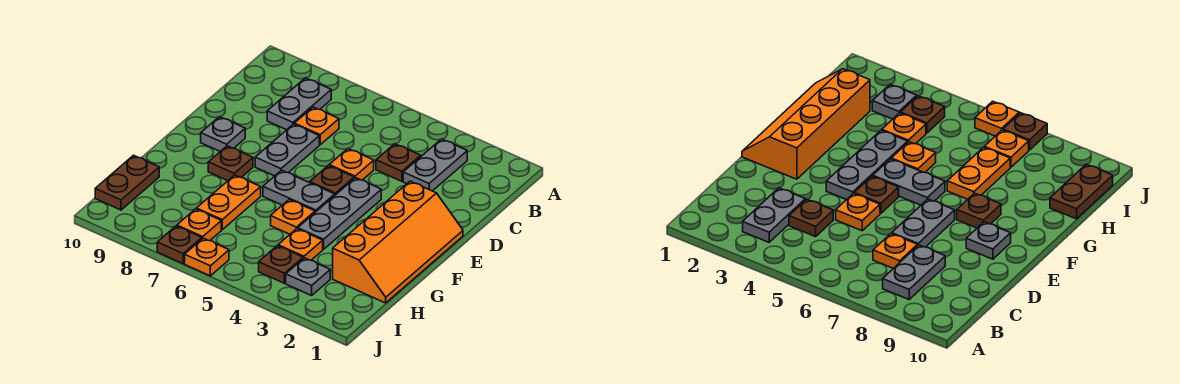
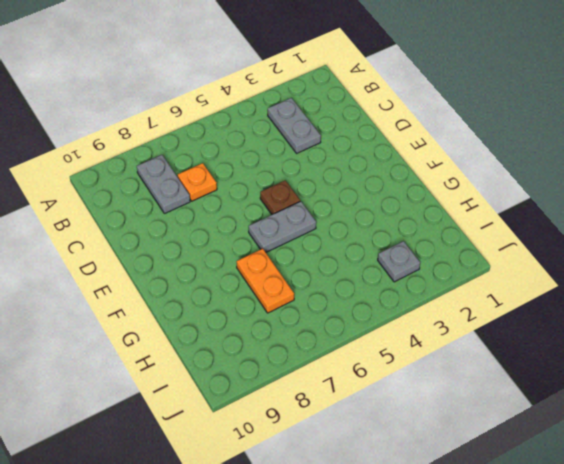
none -> brown 1x1 plate [376,144,421,181]
none -> orange 1x1 plate [329,149,374,180]
none -> grey 1x2 plate [255,124,319,176]

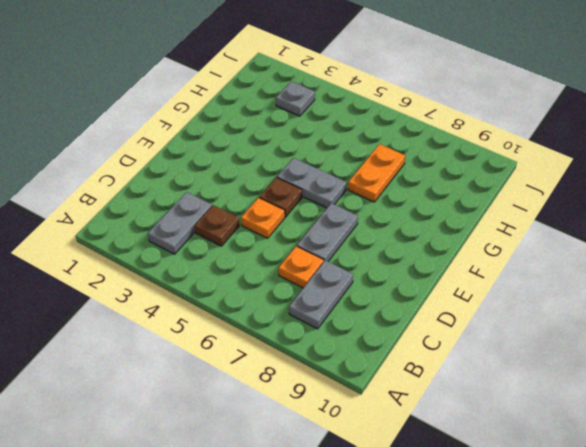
none -> orange 2x4 slope [333,181,463,303]
none -> grey 1x3 plate [298,178,381,249]
none -> grey 1x1 plate [201,117,245,151]

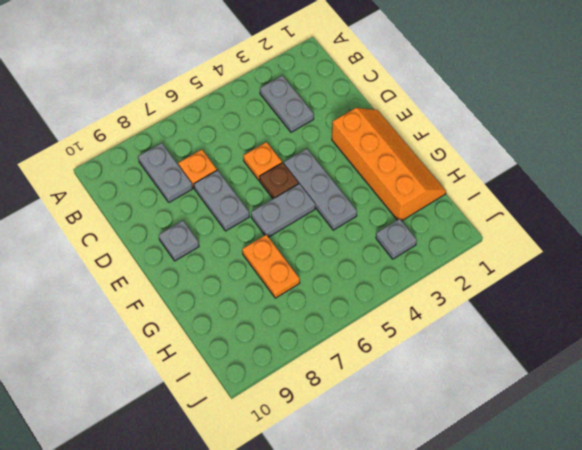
none -> brown 1x1 plate [376,144,421,181]
none -> brown 1x1 plate [208,146,253,181]
none -> orange 1x1 plate [271,200,315,234]

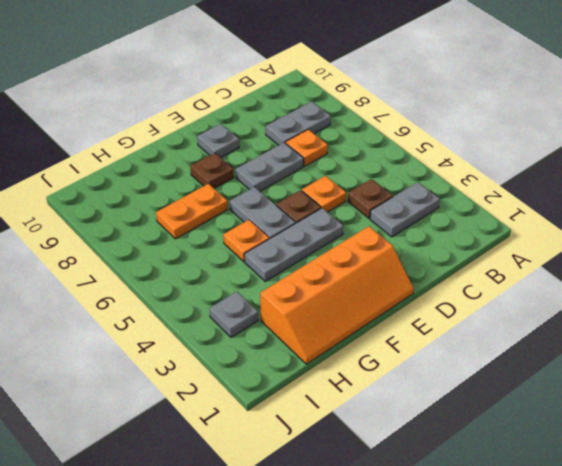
none -> orange 1x1 plate [278,229,323,260]
none -> brown 1x2 plate [95,155,159,210]
none -> brown 1x1 plate [259,246,303,283]

